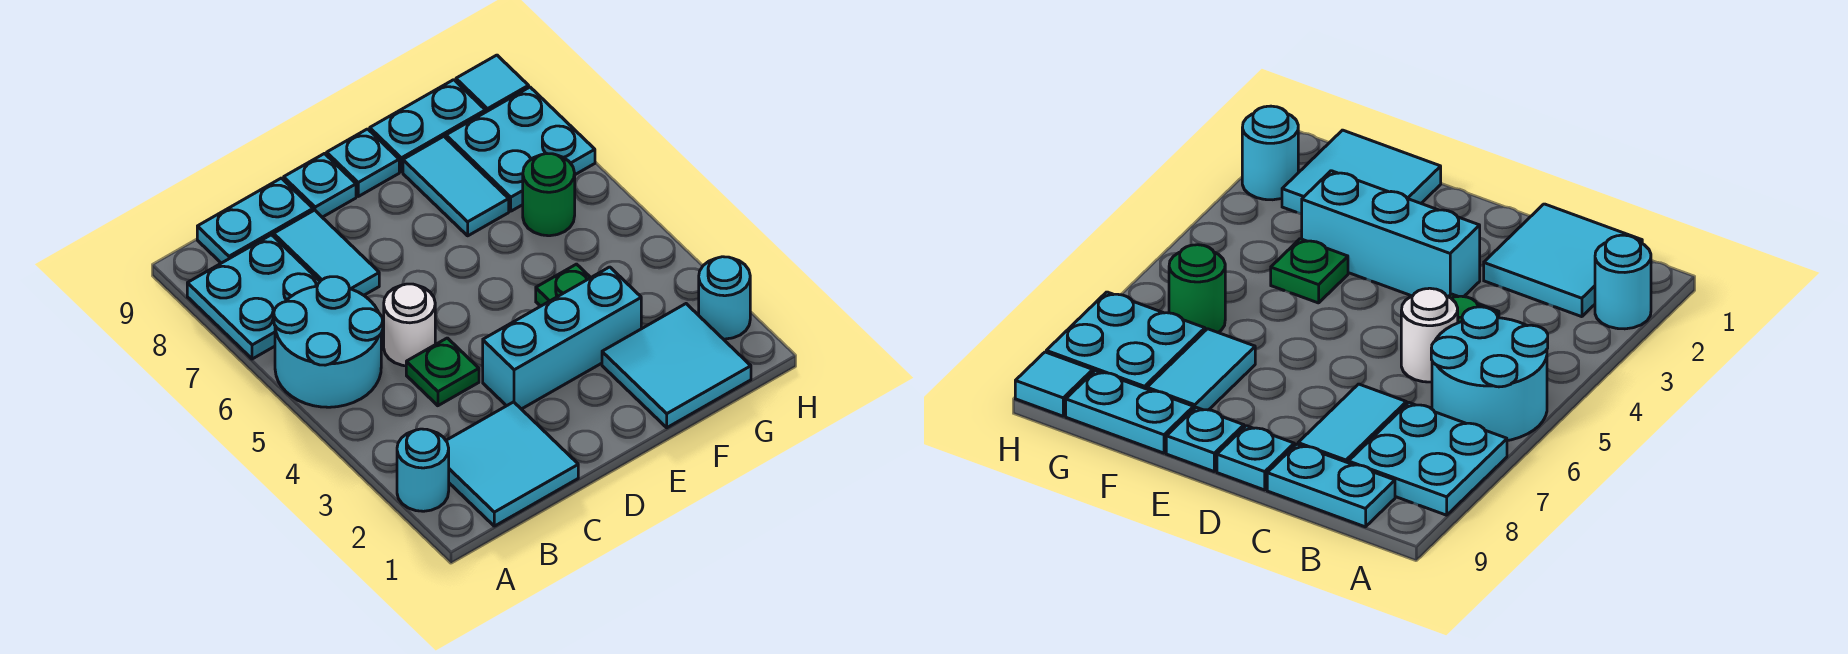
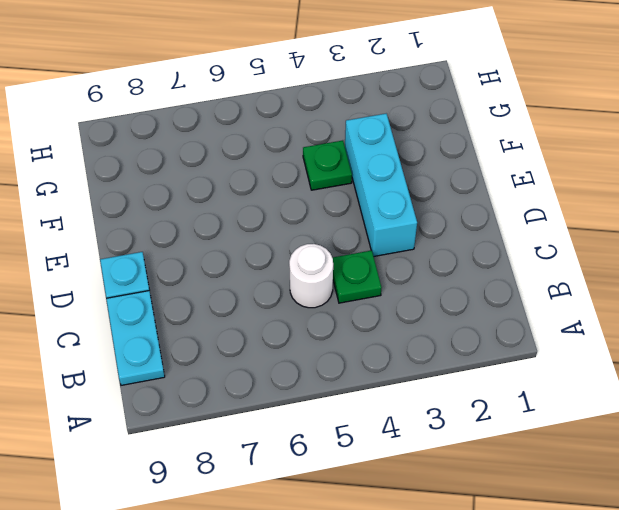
none -> cyan 1x1 round brick [397,429,449,511]
none -> cyan 2x2 round brick [274,277,383,407]
none -> cyan 2x2 plate [187,235,320,359]

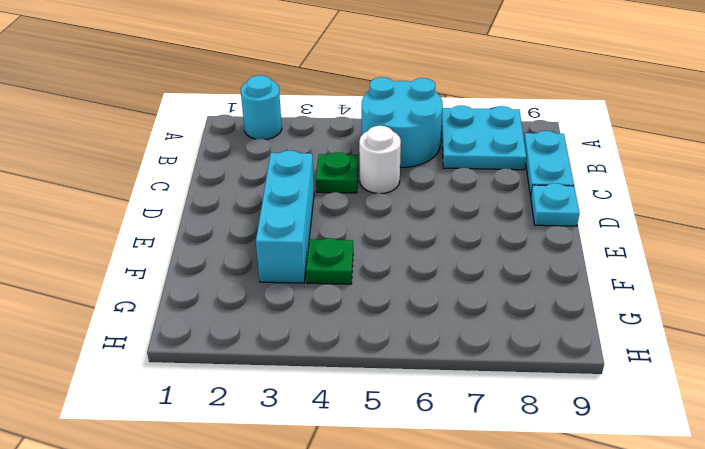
none -> cyan 2x2 tile [446,402,578,526]
none -> cyan 1x2 tile [274,210,379,295]
none -> cyan 1x1 plate [327,129,399,196]

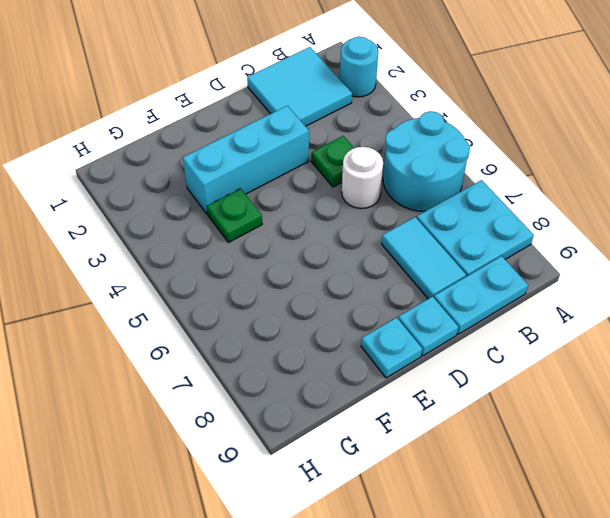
none -> cyan 2x2 tile [602,304,751,428]
none -> cyan 1x2 tile [403,136,509,236]
none -> cyan 1x2 plate [370,80,485,172]

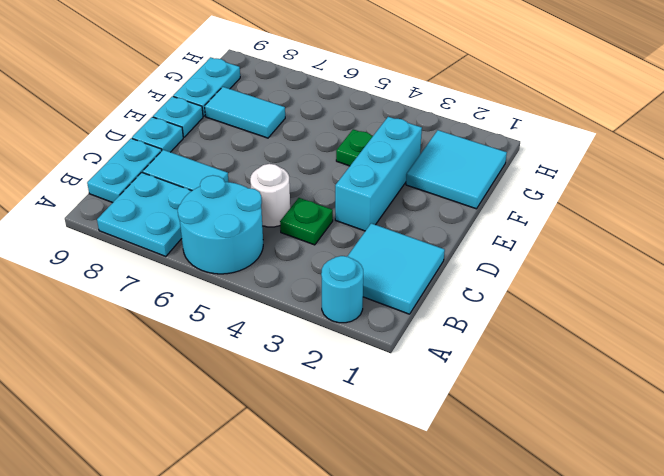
none -> green 1x1 round brick [523,154,575,236]
none -> cyan 2x2 plate [446,87,595,211]
none -> cyan 1x1 round brick [699,257,750,339]

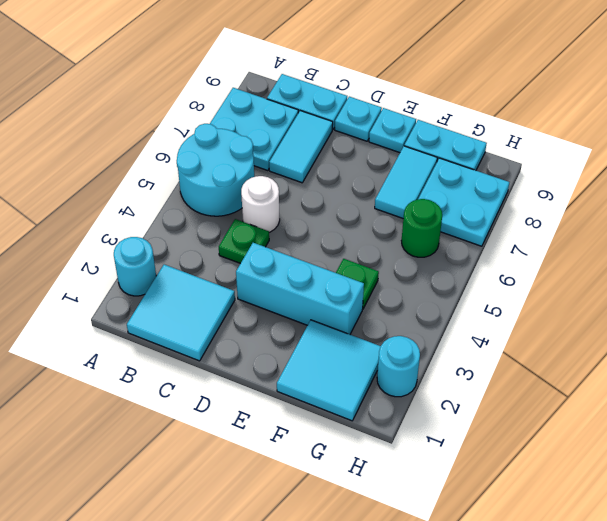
none -> cyan 1x1 tile [456,55,529,112]

